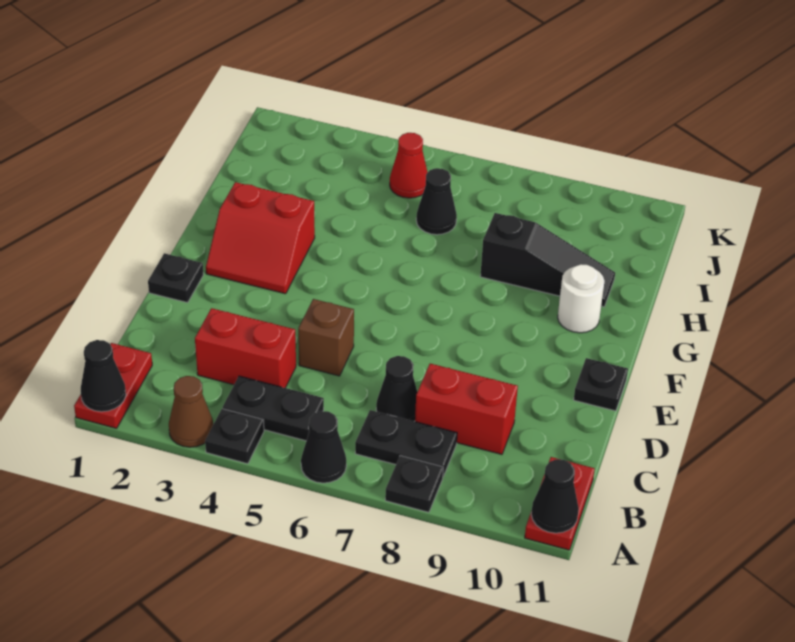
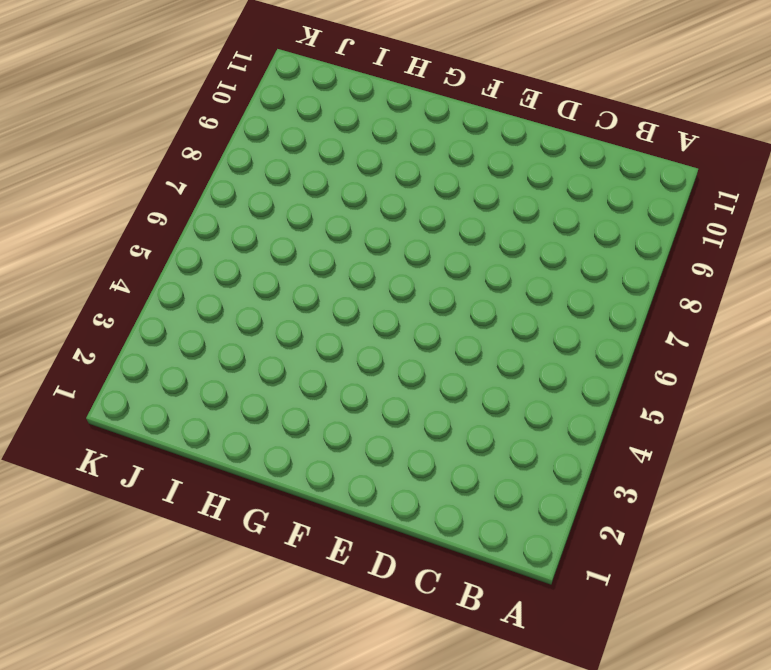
none -> red 1x2 plate [74,343,152,428]
none -> brown 1x1 cone [169,376,213,447]
none -> black 1x1 plate [205,409,264,464]

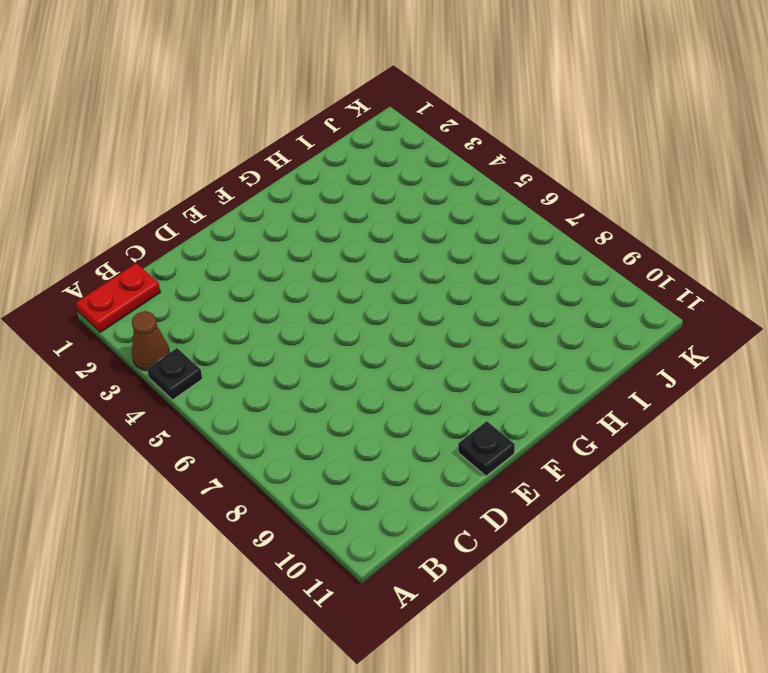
none -> black 1x1 cone [301,411,346,483]
none -> black 1x1 plate [385,456,443,512]
none -> red 1x2 plate [525,457,595,550]

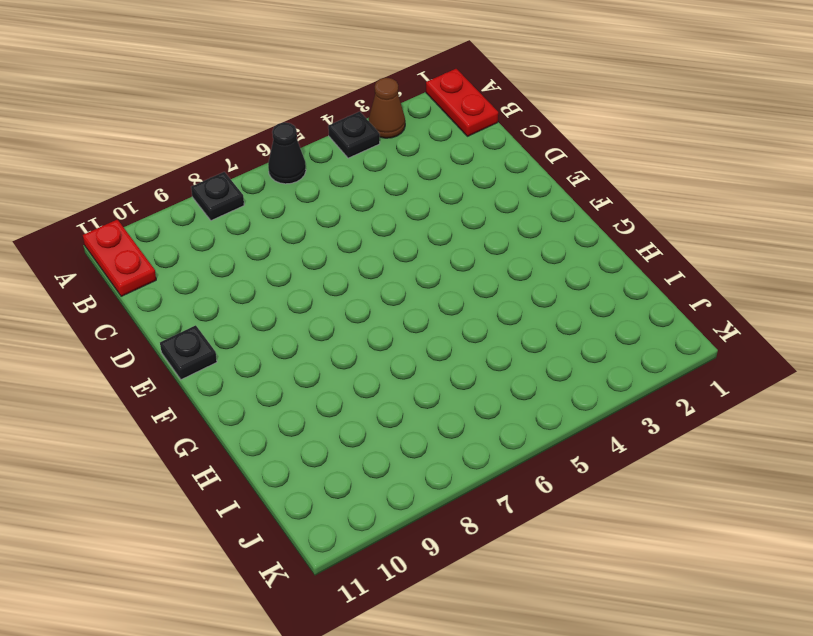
none -> black 1x2 plate [223,376,324,441]
none -> black 1x2 plate [355,410,457,476]
none -> red 1x2 brick [195,308,296,388]

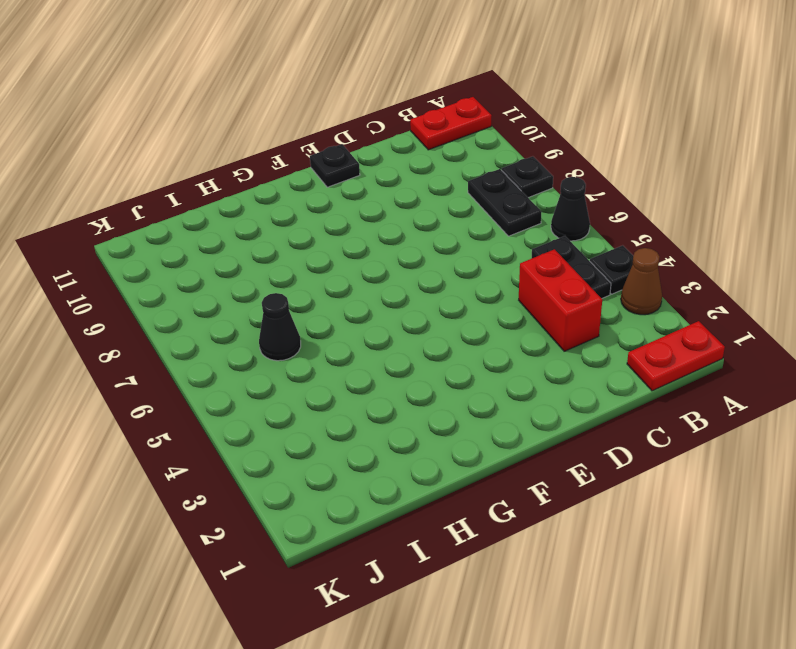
none -> black 1x1 cone [376,356,417,421]
none -> red 1x2 brick [415,364,518,454]
none -> brown 1x1 brick [298,299,354,376]

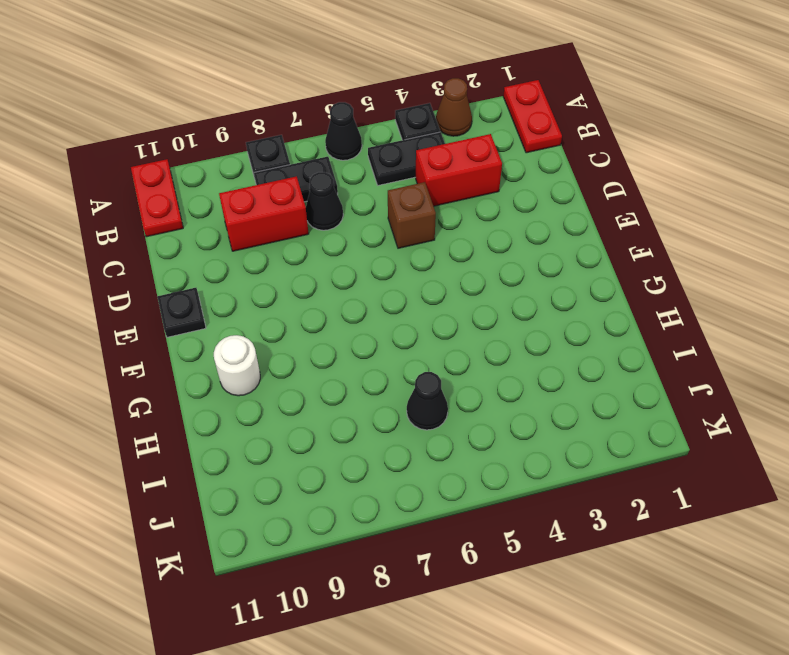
none -> black 1x1 plate [148,253,203,303]
none -> red 2x2 slope [206,182,315,294]
none -> black 1x3 slope [480,213,615,307]

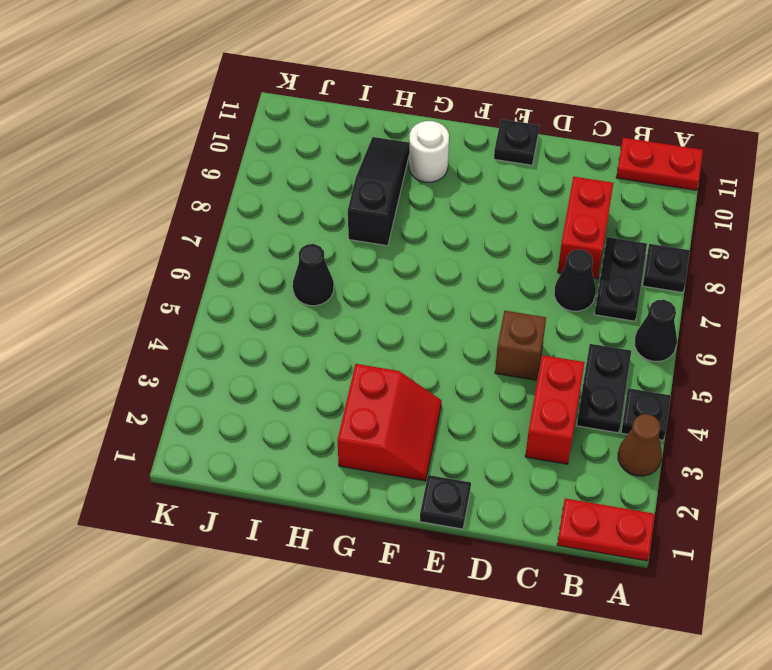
none -> red 1x1 cone [390,133,428,198]
none -> black 1x1 cone [81,340,126,412]
none -> black 1x1 cone [531,459,579,533]

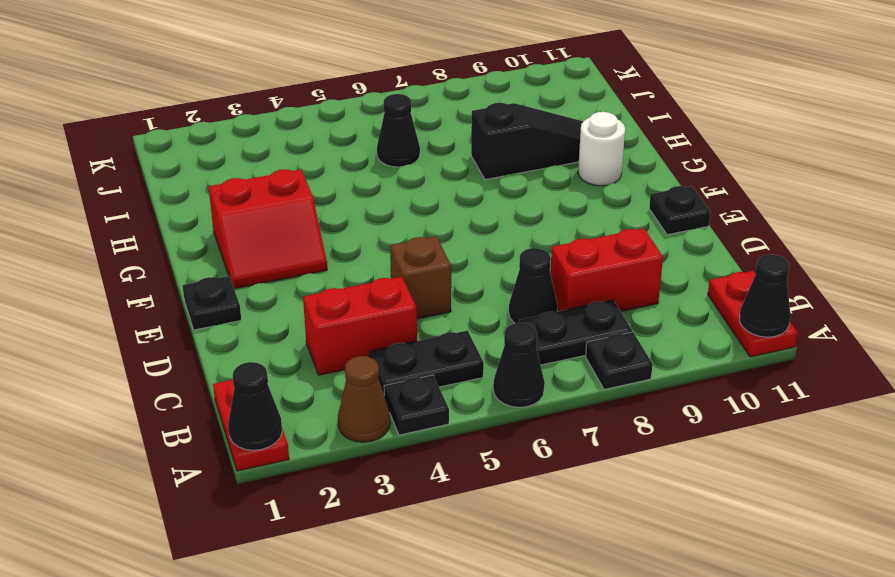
none -> red 1x1 cone [390,133,428,198]

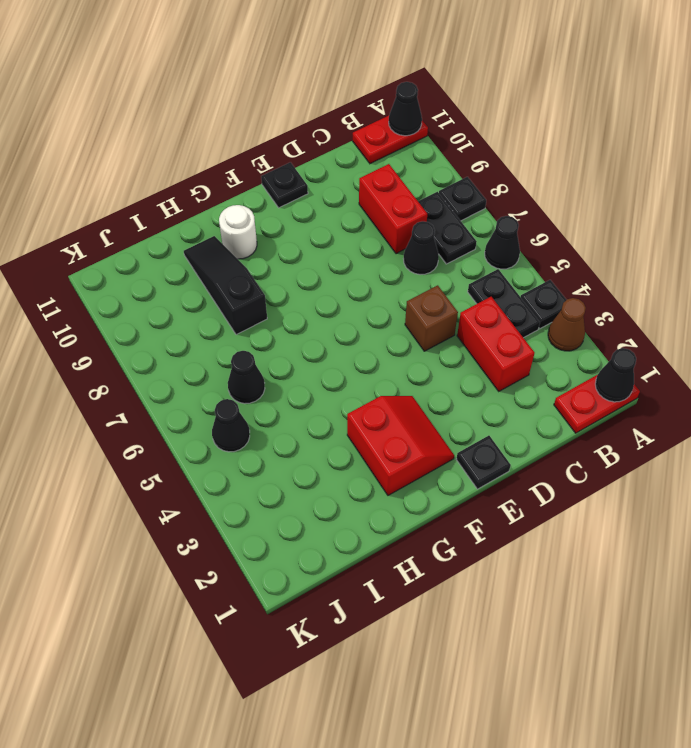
black 1x1 cone [212,399,250,452] -> red 1x1 cone [390,133,428,198]

